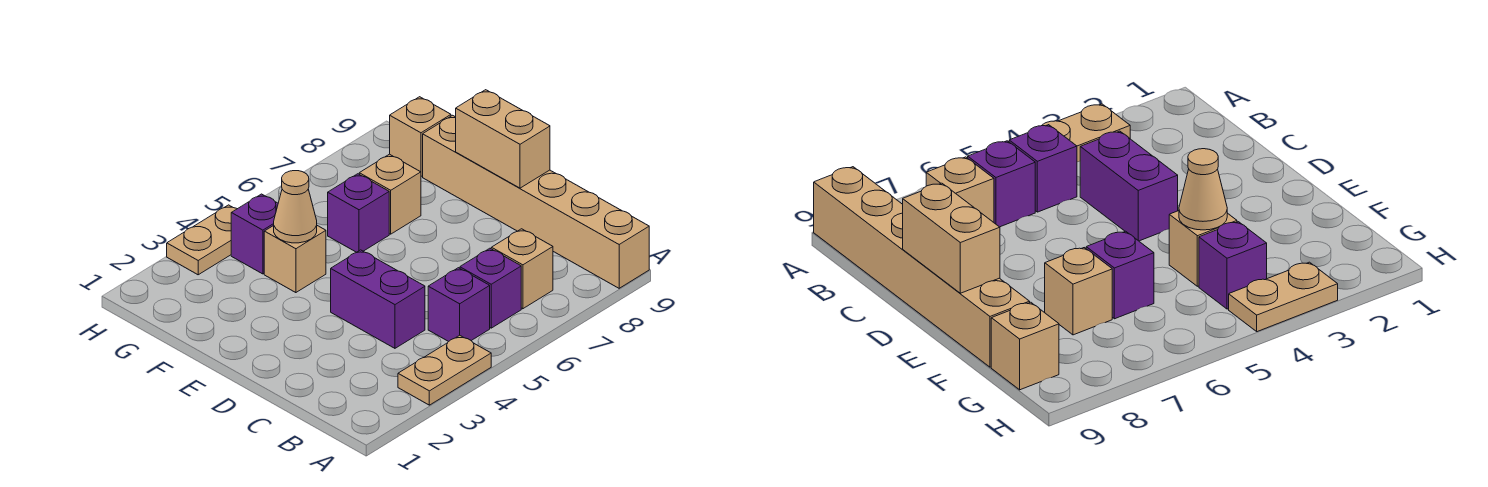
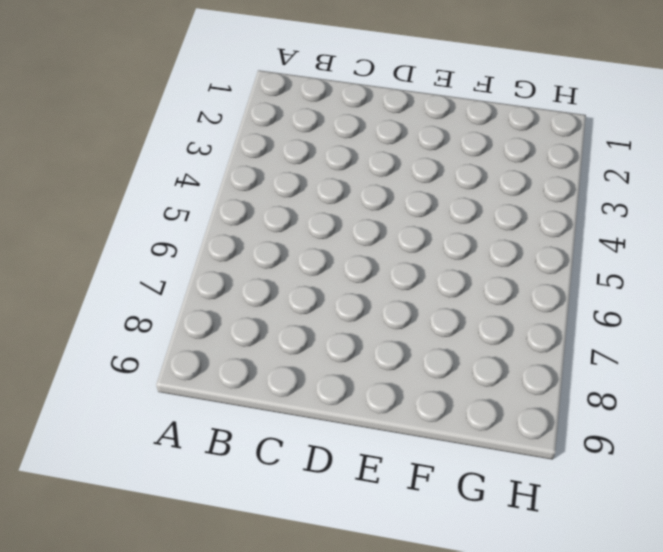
none -> tan 1x2 plate [398,335,491,405]
none -> tan 1x6 brick [423,115,649,288]
none -> purple 1x1 brick [428,268,490,342]

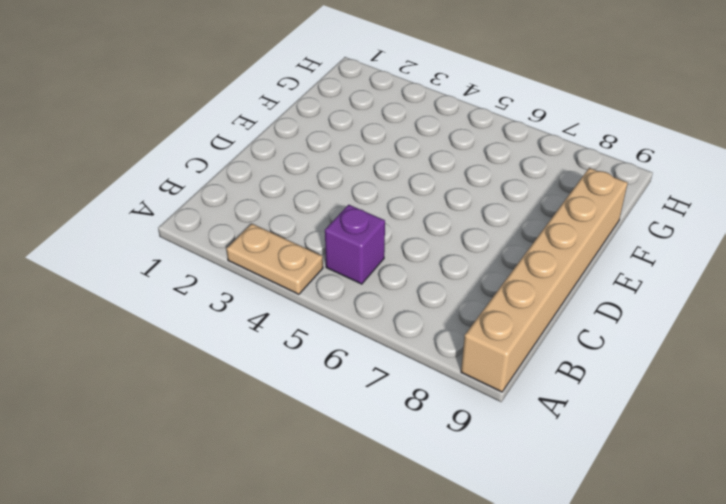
none -> purple 1x1 brick [460,248,521,328]
none -> tan 1x1 brick [491,229,553,309]
none -> purple 1x2 brick [331,250,425,348]

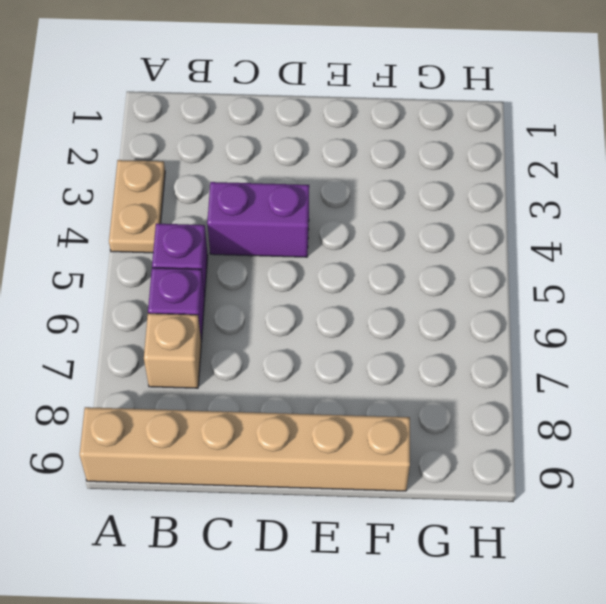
none -> tan 1x1 brick [264,226,326,293]
none -> purple 1x1 brick [328,174,389,252]
none -> tan 1x1 brick [359,154,421,234]

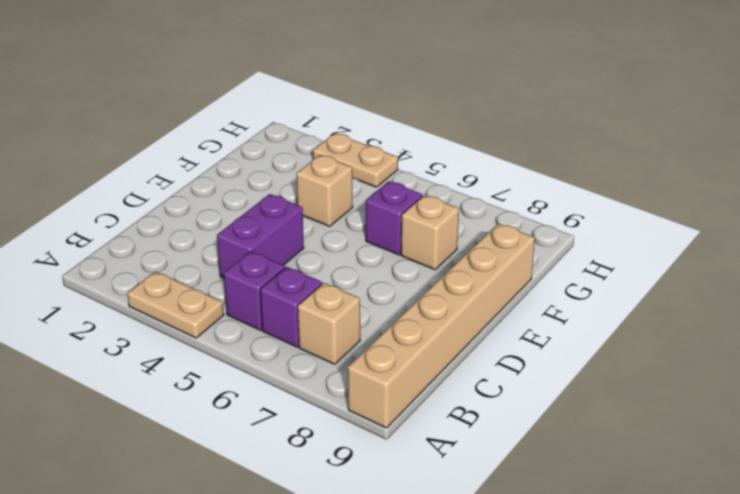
none -> purple 1x1 brick [231,194,278,274]
none -> tan 1x1 brick [390,97,451,176]
none -> tan 1x2 brick [456,90,550,188]

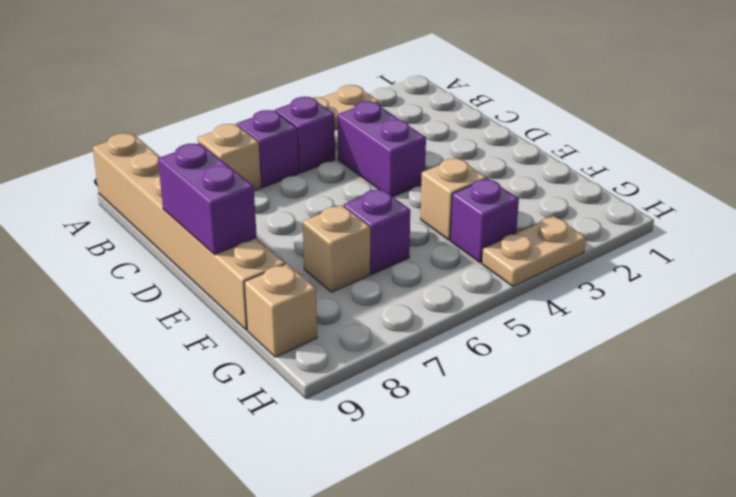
purple 1x2 brick [158,143,257,255] -> tan 1x2 brick [456,90,550,188]
none -> tan 1x1 cone [274,171,317,243]

